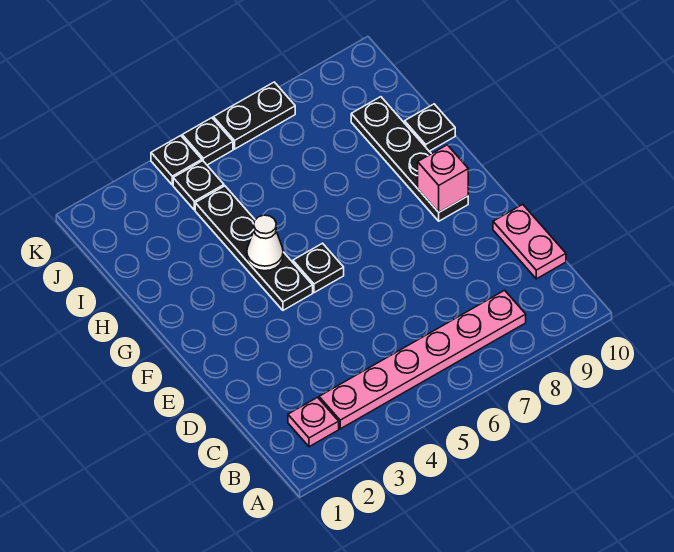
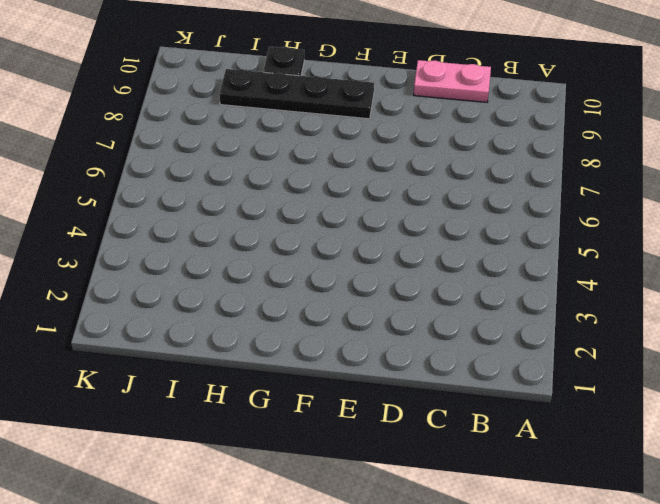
none -> pink 1x1 plate [288,397,339,447]
none -> pink 1x6 plate [319,290,526,429]
none -> black 1x4 plate [195,186,313,310]

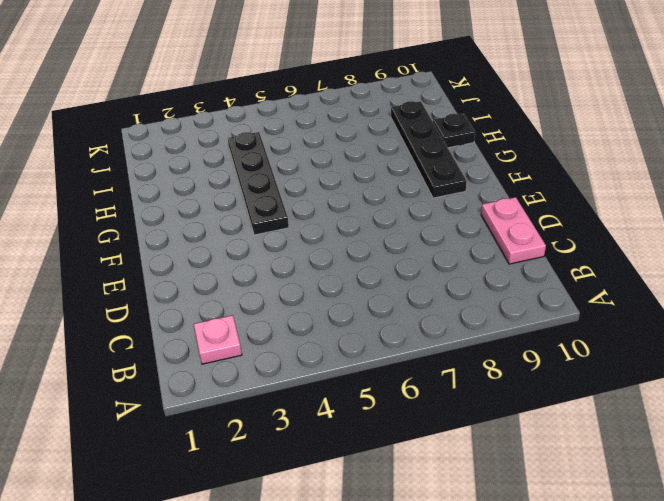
none -> pink 1x6 plate [319,290,526,429]
none -> black 1x1 plate [293,243,344,293]
none -> black 1x1 plate [173,161,224,210]

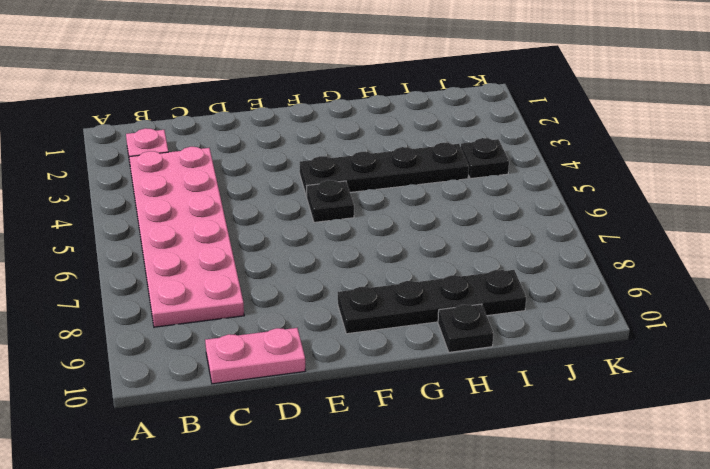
pink 2x6 plate [129,147,244,327] -> pink 1x6 plate [319,290,526,429]
none -> black 1x1 plate [151,136,202,185]
none -> black 1x1 plate [182,118,233,165]
none -> black 1x2 plate [213,82,295,149]

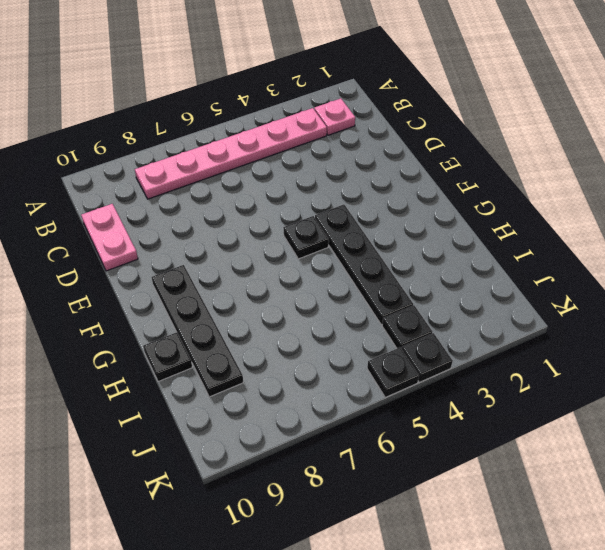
none -> black 1x2 plate [213,82,295,149]
none -> pink 1x1 brick [418,145,468,212]
none -> white 1x1 cone [247,215,283,271]

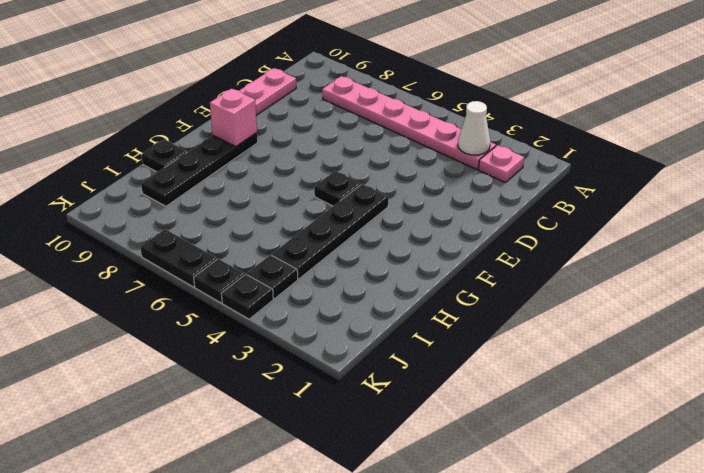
white 1x1 cone [458,101,490,155] -> white 1x1 cone moved to [247,215,283,271]

